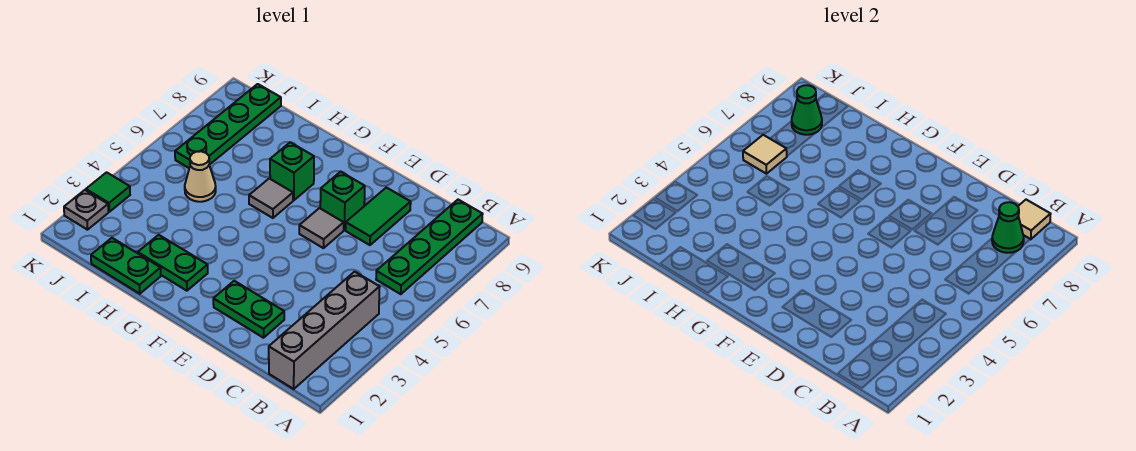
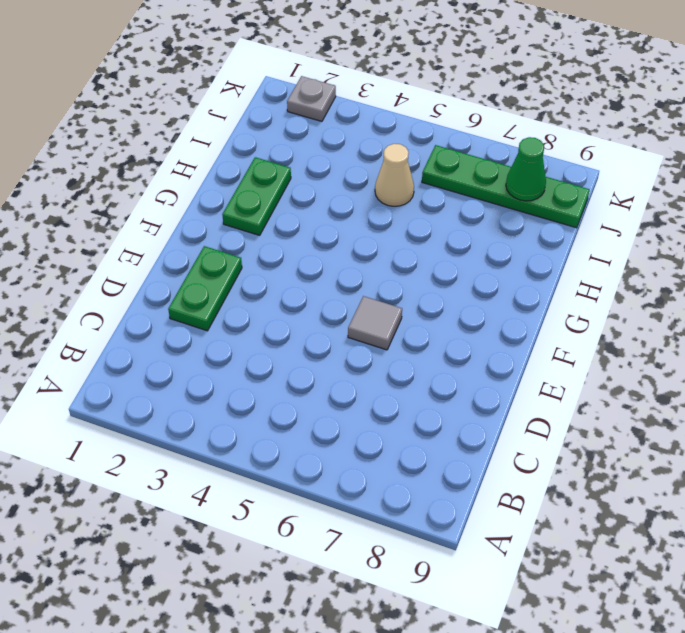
none -> grey 1x4 brick [269,272,380,389]
none -> green 1x4 plate [376,200,483,294]
none -> green 1x2 tile [346,187,411,245]

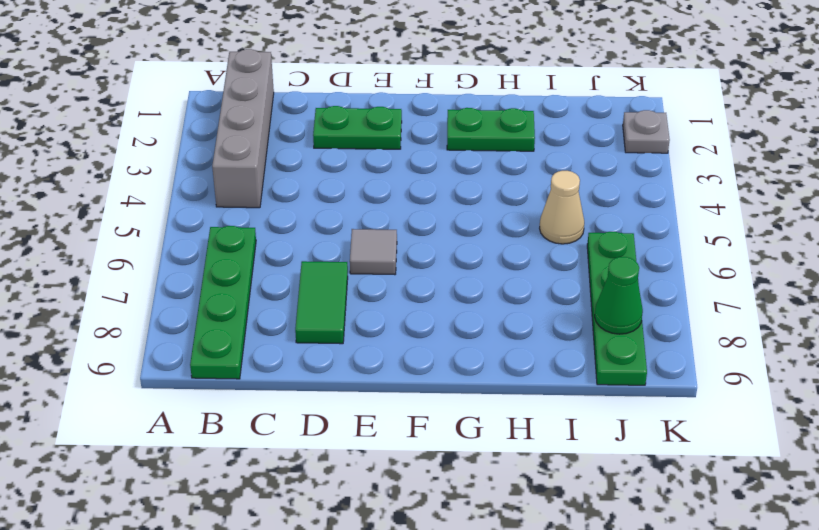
none -> green 1x1 brick [320,172,365,230]
none -> grey 1x1 tile [249,179,293,218]
none -> green 1x1 brick [270,142,314,200]

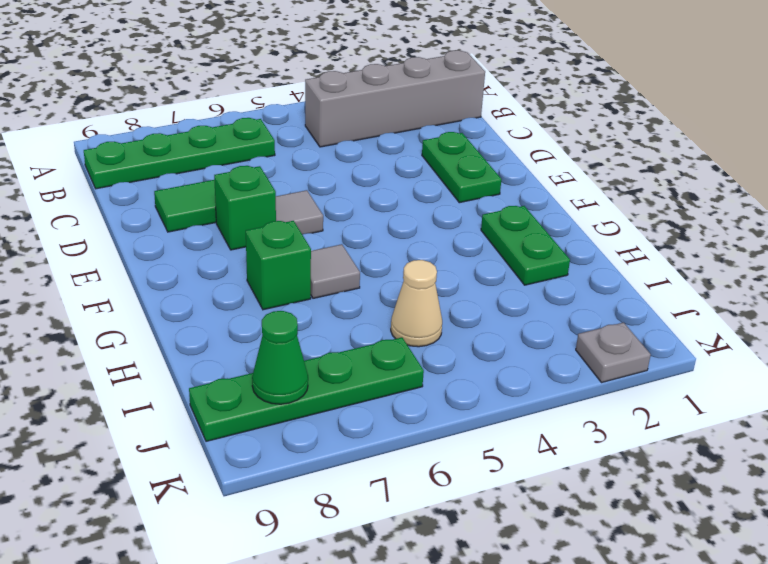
none -> green 1x2 plate [91,238,161,294]
none -> green 1x1 tile [86,172,130,212]
none -> green 1x1 cone [992,202,1024,253]

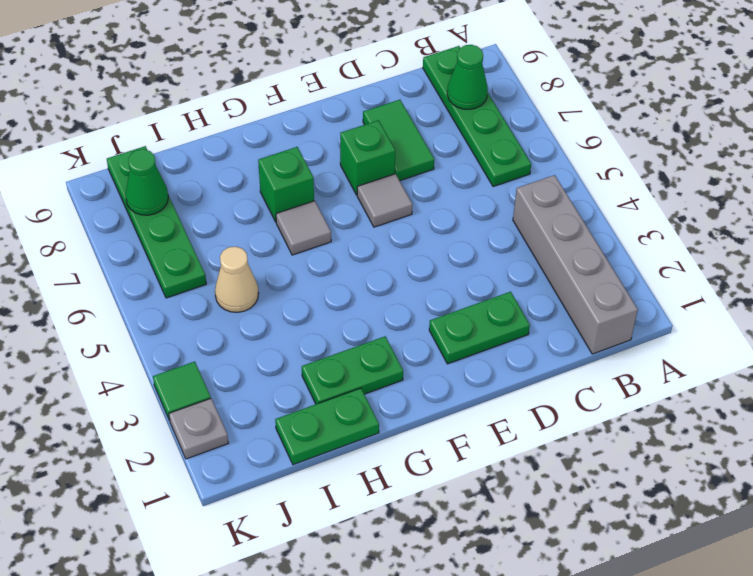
none -> tan 1x1 tile [1018,200,1051,239]
none -> tan 1x1 tile [743,135,787,174]

